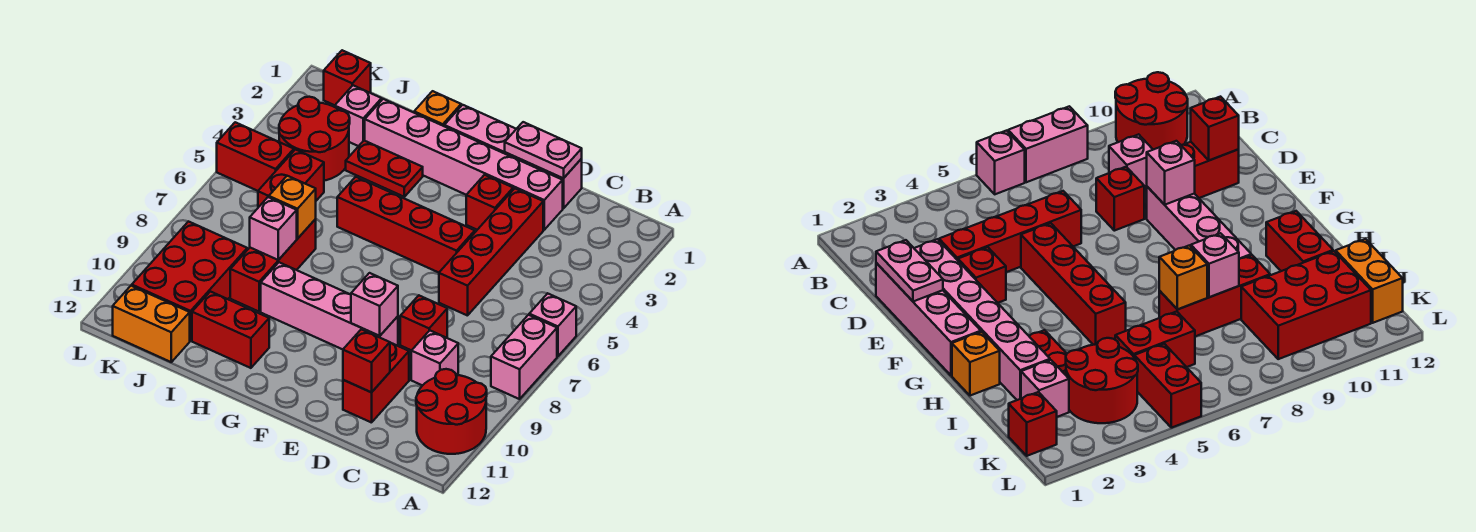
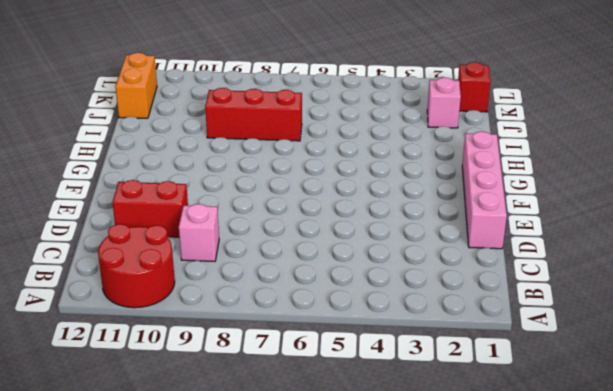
none -> pink 1x1 brick [529,293,576,356]
none -> pink 1x2 brick [491,315,557,399]
none -> pink 1x6 brick [365,99,563,230]

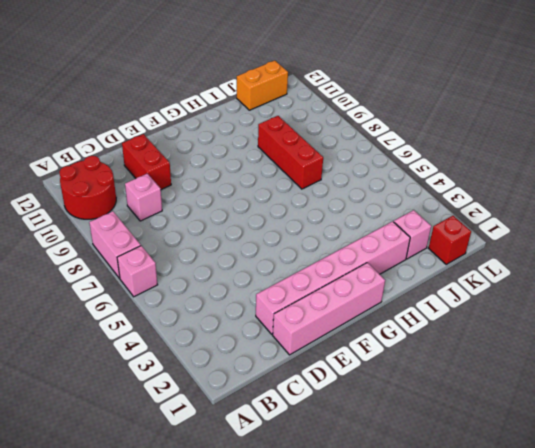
none -> red 1x4 brick [439,188,543,316]
none -> red 1x1 brick [400,296,447,351]
none -> red 1x1 brick [466,175,513,230]

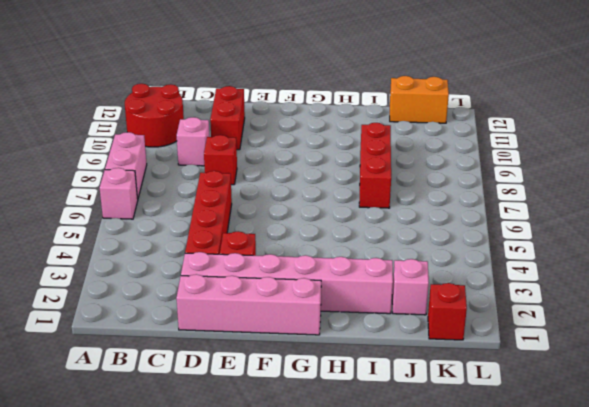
none -> red 1x4 brick [337,177,475,273]
none -> pink 1x4 brick [261,262,398,349]
none -> orange 1x1 brick [414,91,461,126]

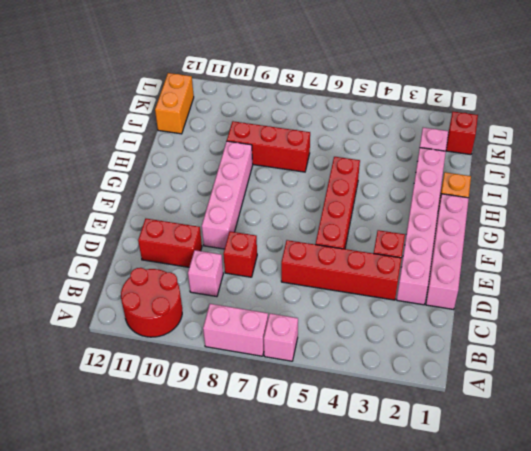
none -> red 1x2 plate [346,140,423,197]
none -> red 1x2 brick [192,292,269,368]
none -> red 2x2 round brick [279,97,350,181]

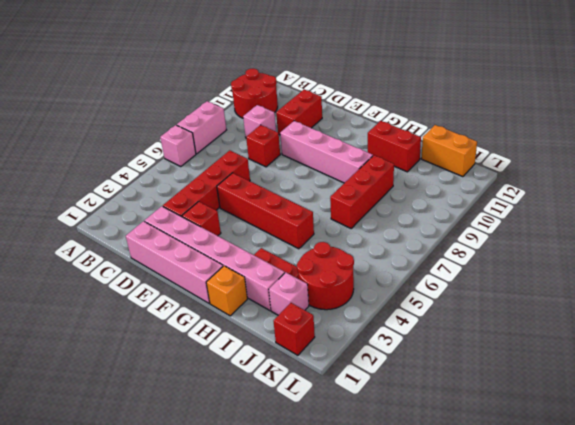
none -> red 1x2 brick [258,150,324,207]
none -> red 2x3 brick [132,221,247,341]
none -> red 1x2 brick [217,122,294,191]

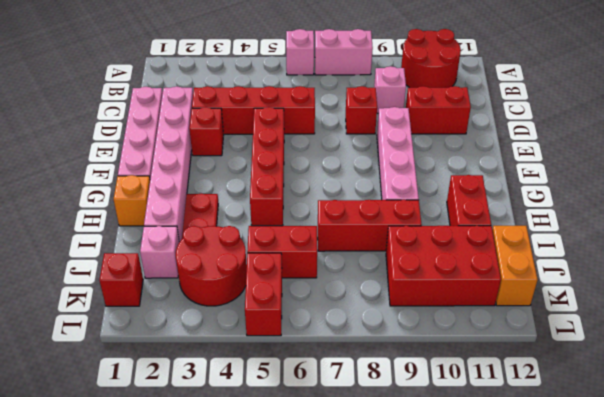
none -> pink 1x2 plate [505,122,582,178]
none -> red 1x1 brick [343,329,390,392]
none -> pink 1x1 brick [351,273,398,336]

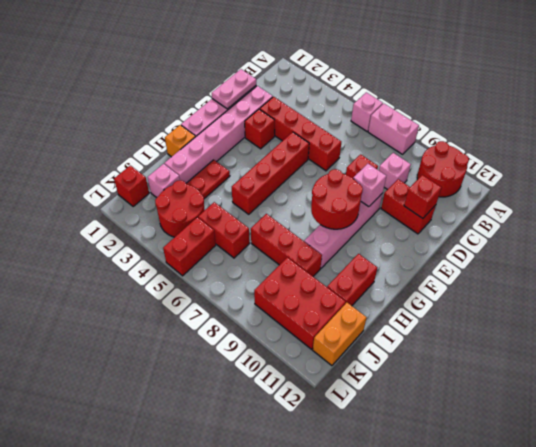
red 2x2 round brick [311,169,363,229] -> none
none -> orange 1x1 brick [269,176,316,239]
none -> pink 1x1 brick [250,197,297,260]

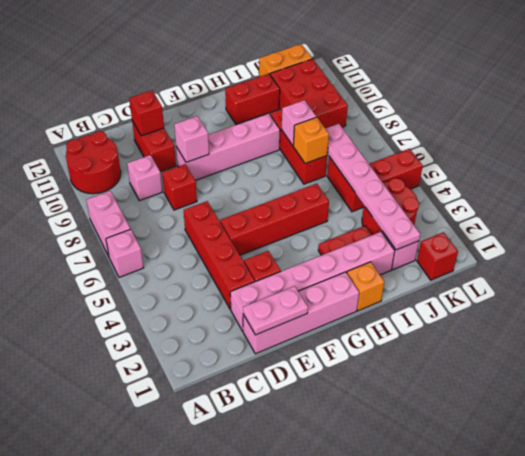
pink 1x6 plate [325,124,420,250] -> none

